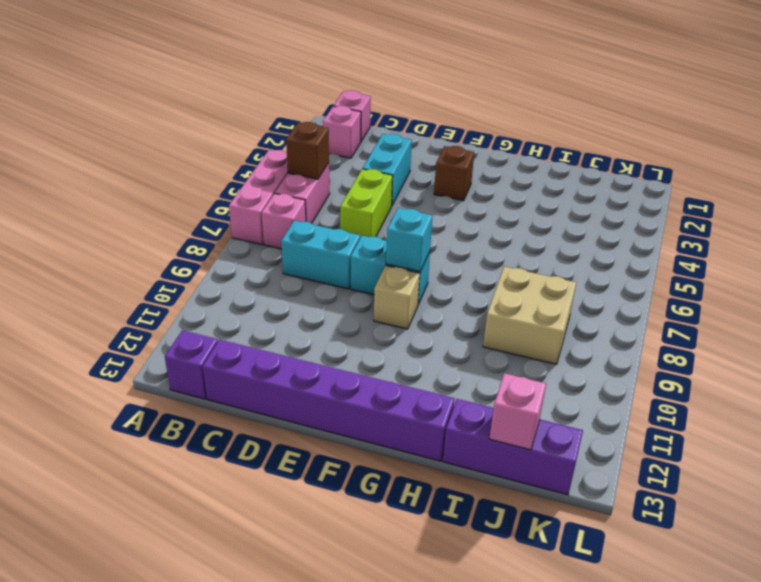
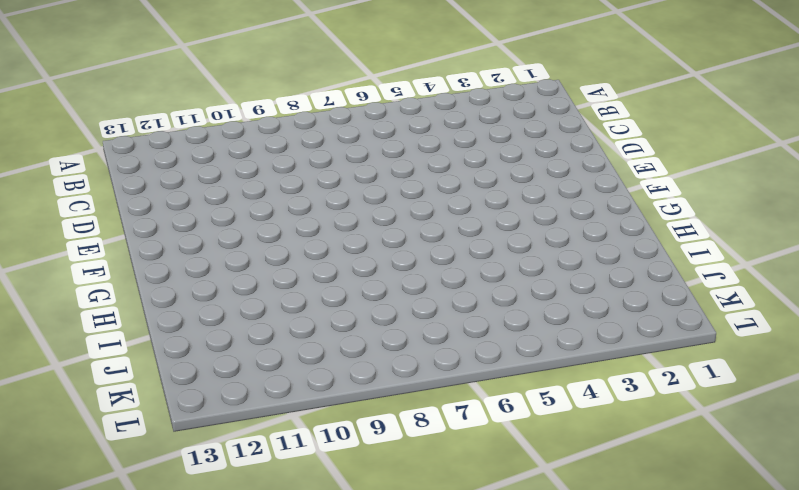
none -> pink 1x3 brick [229,150,288,244]
none -> pink 1x1 brick [334,90,371,141]
none -> pink 1x1 brick [323,106,361,158]

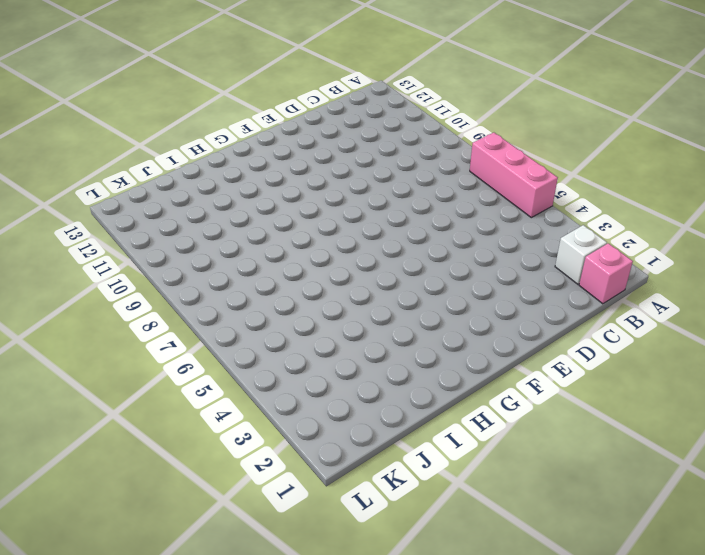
white 1x1 brick [555,225,607,284] -> pink 1x1 brick [323,106,361,158]
none -> pink 1x2 brick [275,163,330,223]
none -> pink 1x1 brick [262,193,306,249]
none -> purple 1x1 brick [165,330,218,399]

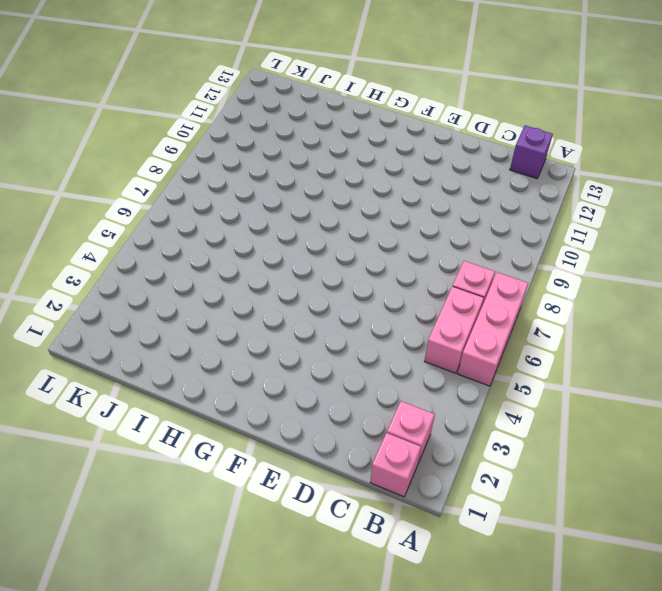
none -> cyan 1x2 brick [281,221,360,289]
none -> purple 1x6 brick [203,340,455,461]
none -> cyan 1x2 brick [363,134,412,205]

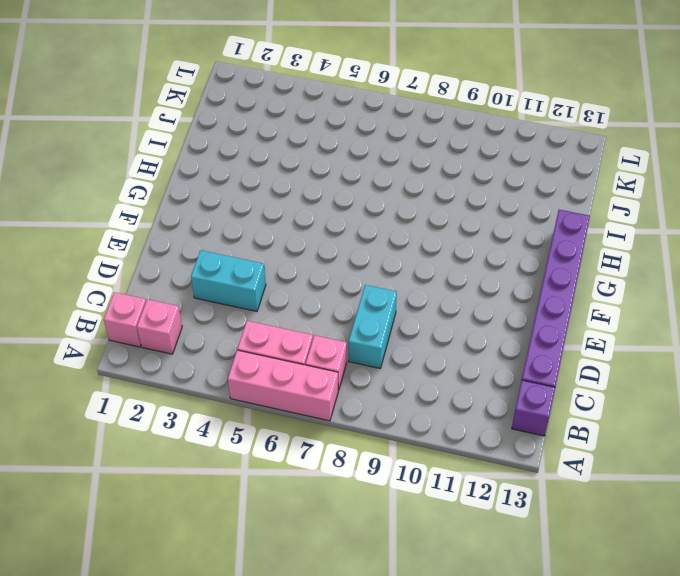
none -> lime 1x2 brick [340,169,393,238]
none -> cyan 1x2 brick [351,236,430,304]
none -> brown 1x1 brick [434,146,474,201]

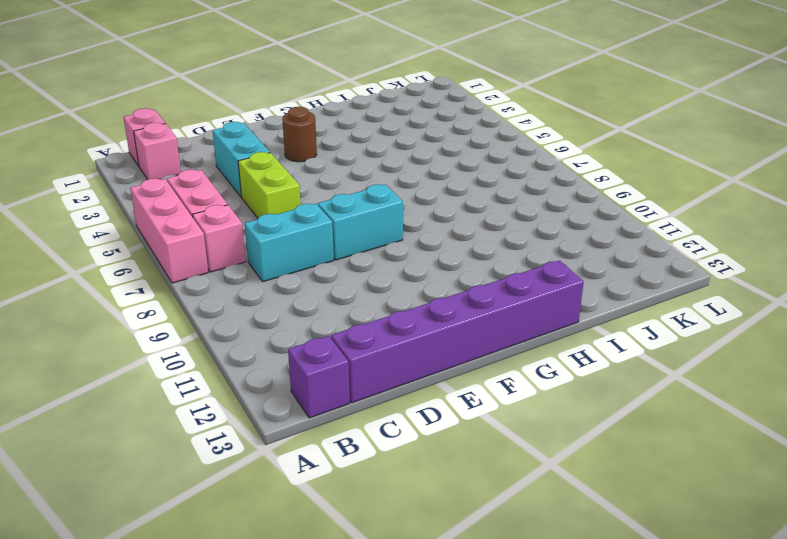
brown 1x1 round brick [282,107,317,162] -> brown 1x1 brick [434,146,474,201]
none -> tan 1x1 brick [374,266,420,329]
none -> tan 2x2 brick [483,267,576,364]
none -> purple 1x3 brick [443,399,583,495]

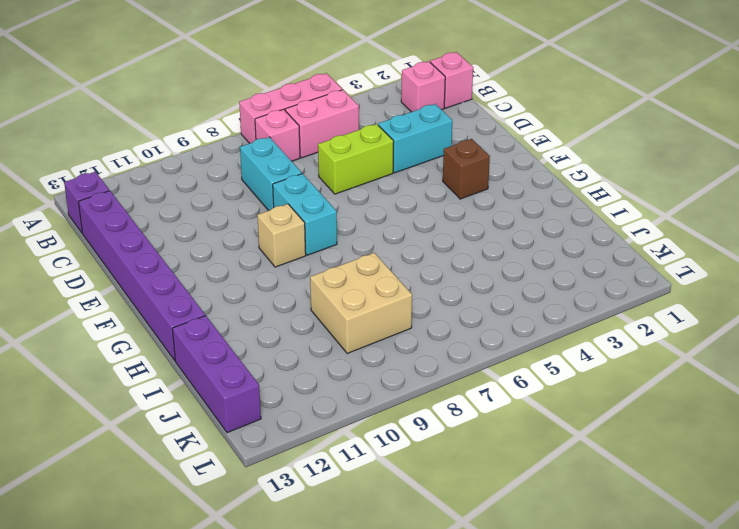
none -> brown 1x1 brick [286,122,329,179]
none -> cyan 1x1 brick [386,208,433,272]
none -> pink 1x1 brick [489,373,546,450]

